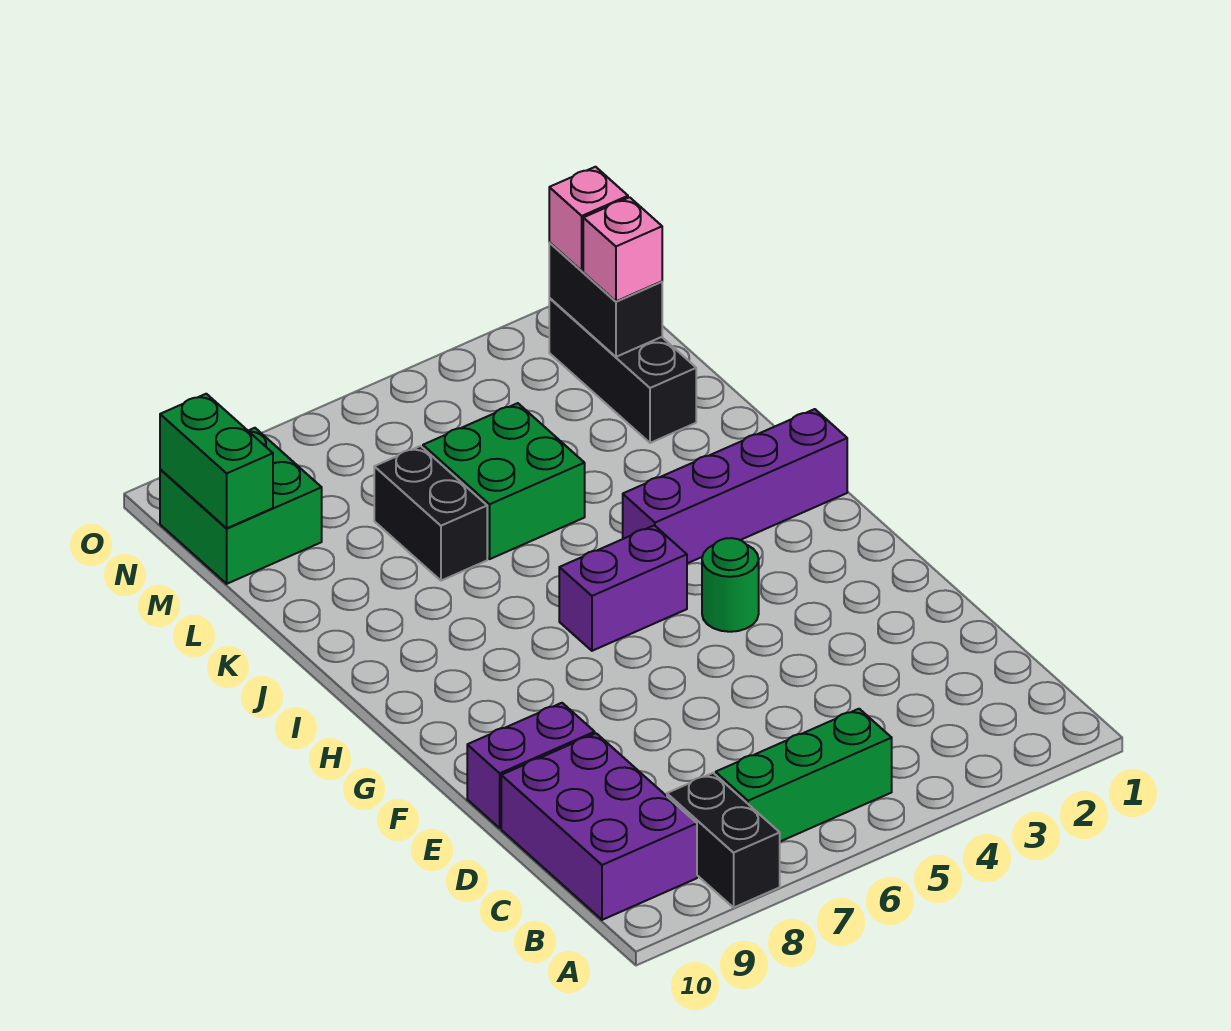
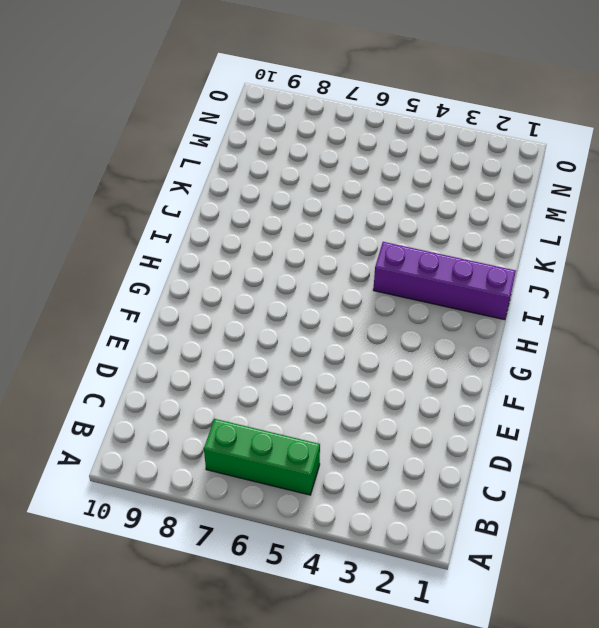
none -> black 1x2 brick [667,773,780,907]
none -> purple 2x3 brick [501,733,697,920]
none -> purple 1x2 brick [467,703,595,828]

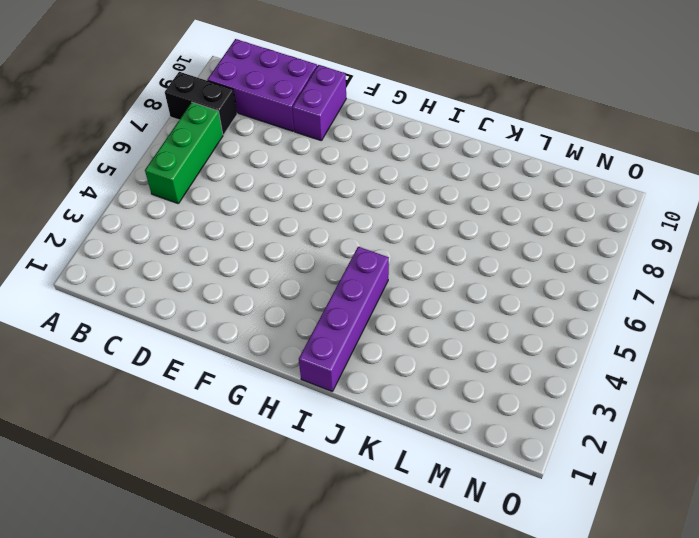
none -> green 1x1 round brick [702,538,759,632]
none -> purple 1x2 brick [559,525,687,651]
none -> green 2x2 brick [423,403,585,559]

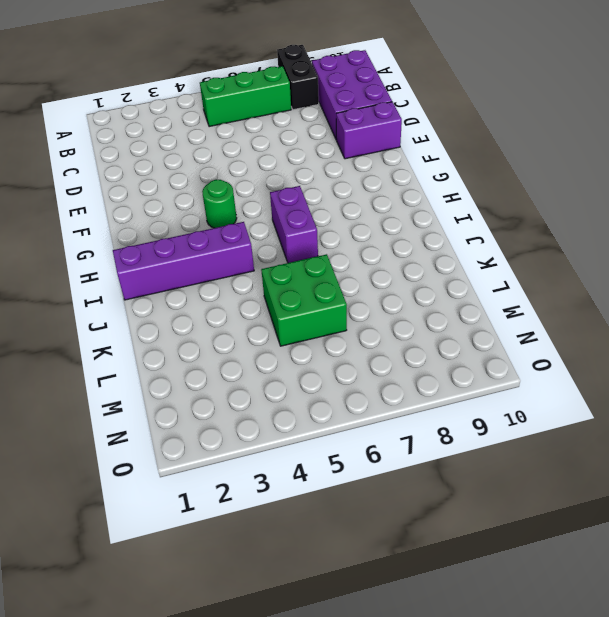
purple 1x2 brick [270,186,318,263] -> purple 1x2 brick turned to [559,525,687,651]
none -> black 1x2 brick [374,446,487,581]
none -> black 1x3 brick [549,298,696,443]
none -> green 2x2 brick [160,428,322,584]

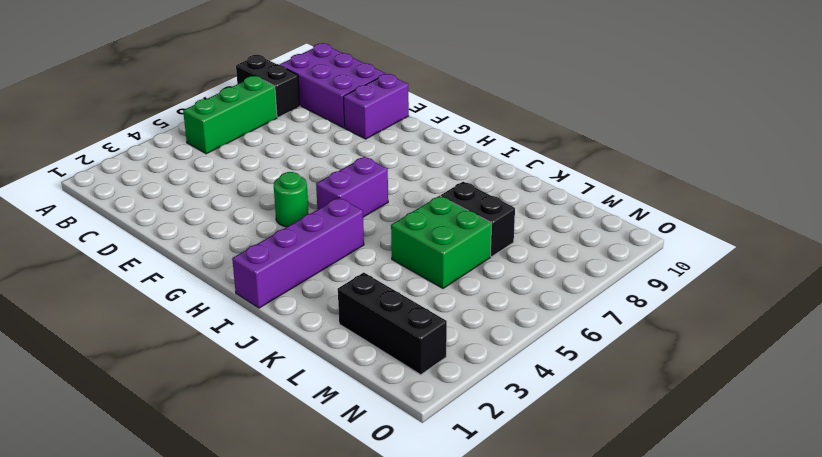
none -> green 2x2 brick [160,428,322,584]
none -> black 1x2 brick [549,243,662,357]
none -> green 1x2 brick [160,394,273,528]

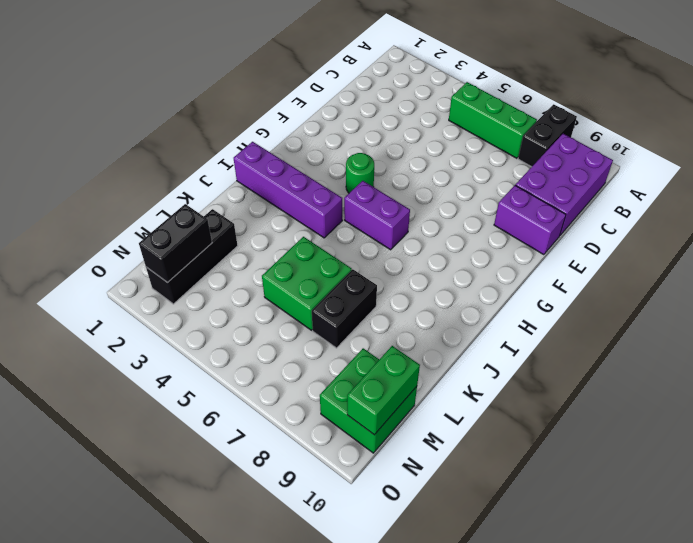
none -> pink 1x1 brick [583,197,662,301]
none -> pink 1x1 brick [549,167,628,271]

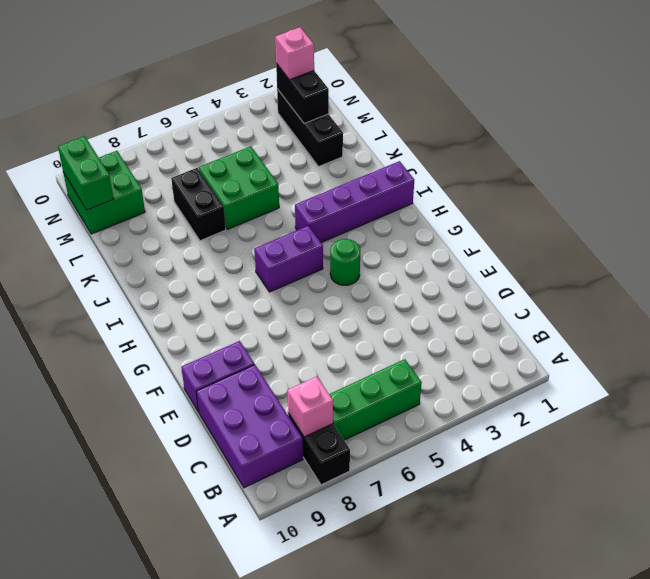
pink 1x1 brick [288,377,333,437] -> pink 1x1 brick moved to [583,197,662,301]

